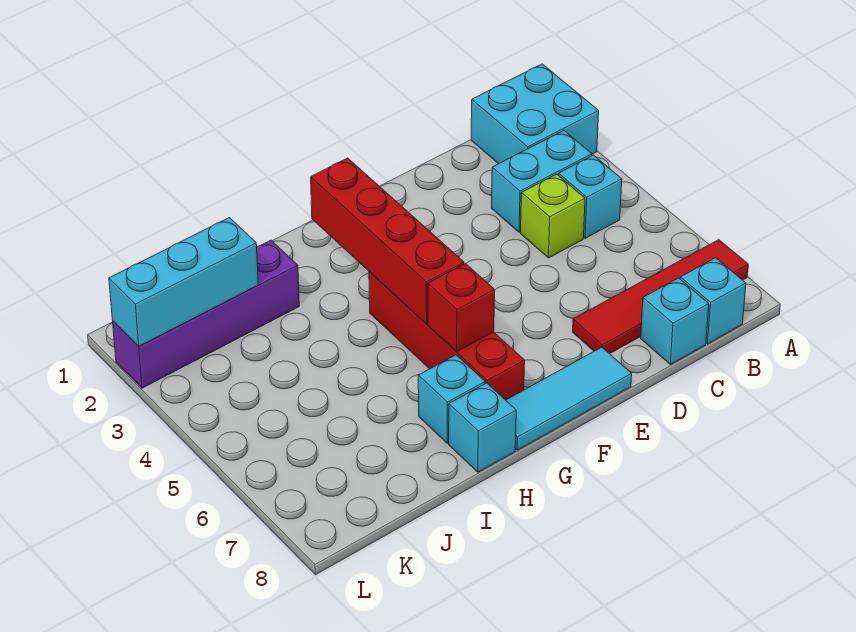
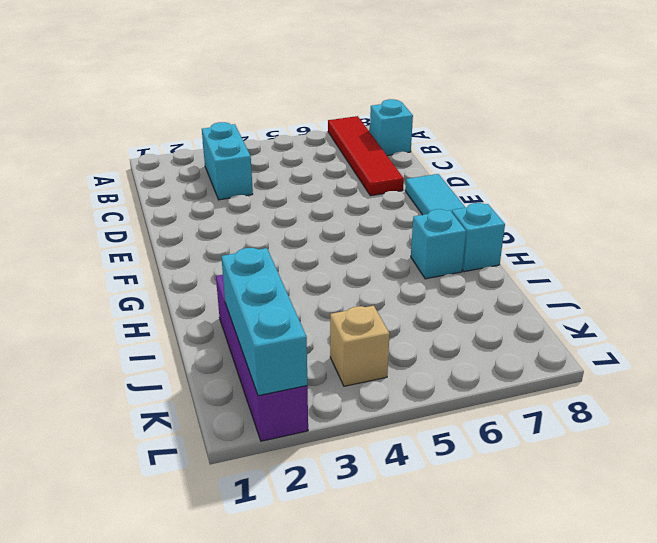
tan 1x1 brick [330,306,390,386] -> none
none -> cyan 2x2 brick [471,64,599,164]
none -> cyan 1x1 brick [558,155,622,238]
none -> lime 1x1 brick [521,174,585,258]

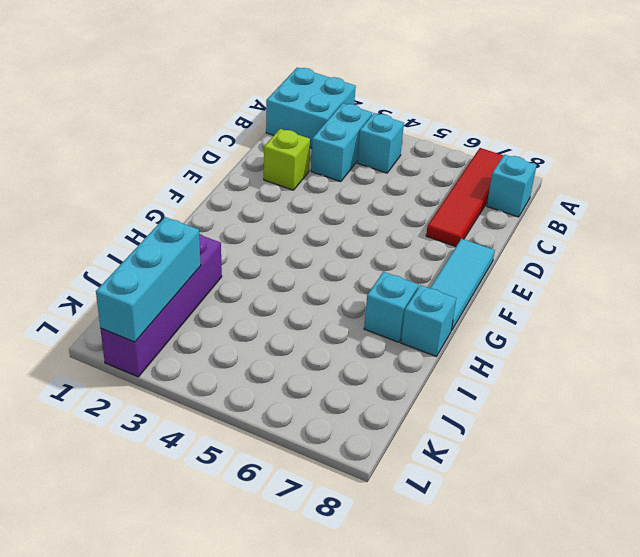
lime 1x1 brick [264,129,310,190] -> lime 1x1 brick moved to [521,174,585,258]
none -> cyan 1x1 brick [641,278,709,364]
none -> red 1x4 brick [369,272,525,400]
none -> red 1x4 brick [311,158,464,324]

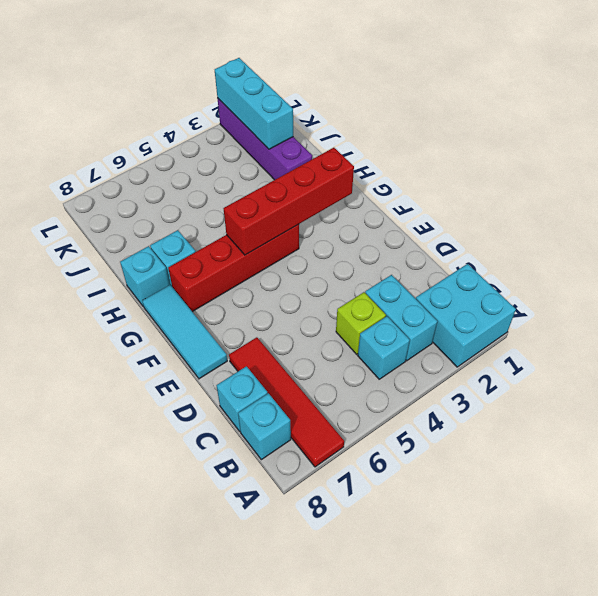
none -> red 1x1 brick [428,264,495,351]

